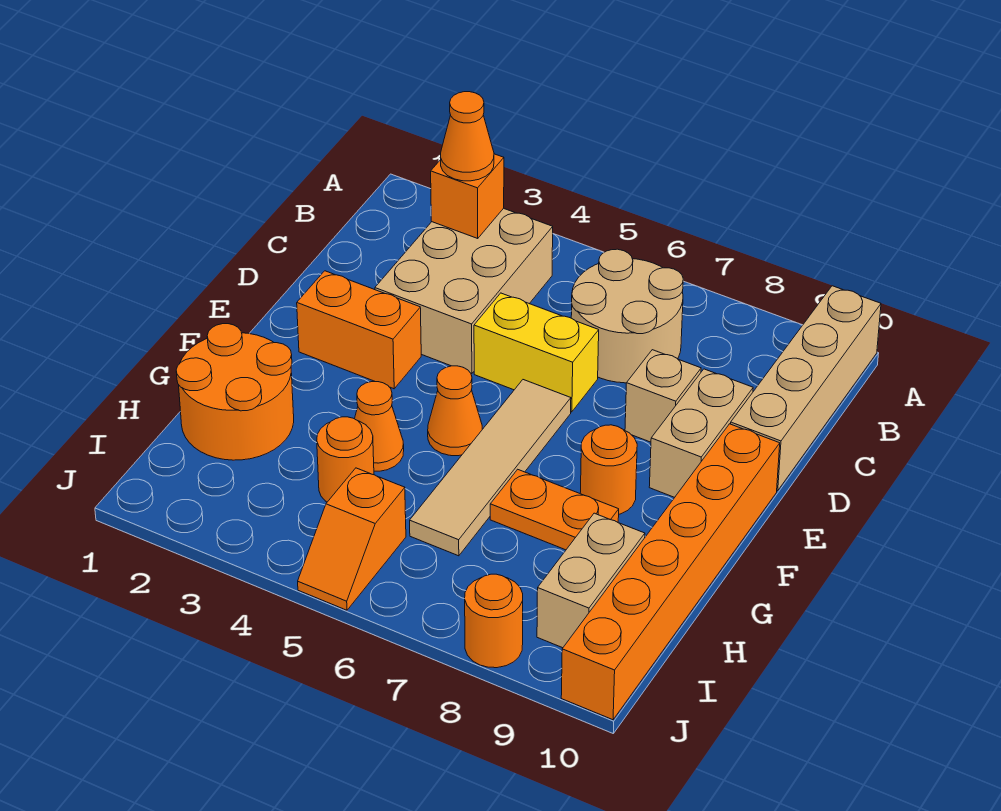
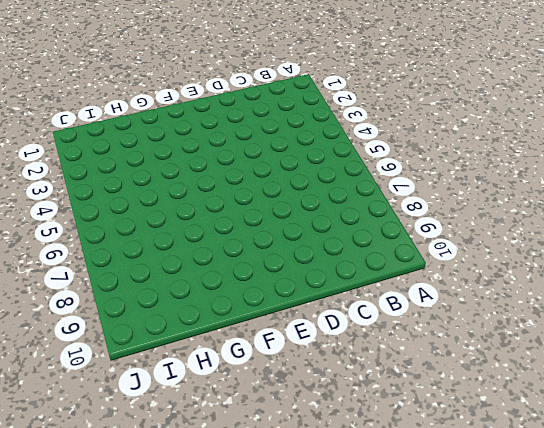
none -> tan 1x4 brick [731,286,881,491]
none -> tan 2x3 brick [375,208,553,374]
none -> tan 2x2 round brick [571,249,683,383]

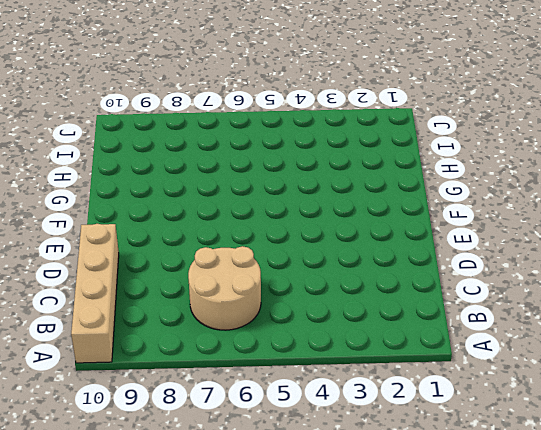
none -> tan 2x3 brick [375,208,553,374]
none -> yellow 1x2 brick [474,293,599,412]
none -> tan 1x1 brick [625,350,701,442]

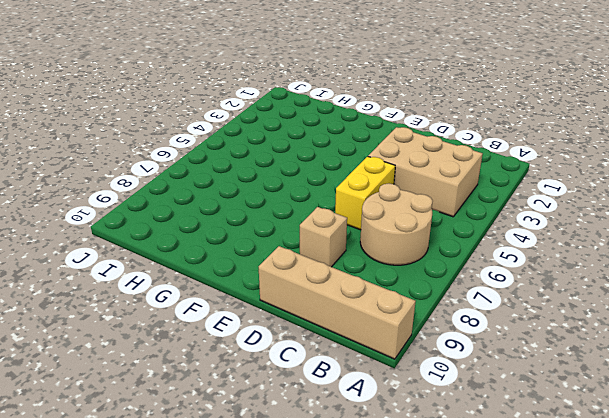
none -> tan 1x2 brick [649,369,753,497]
none -> orange 1x2 brick [297,271,421,389]
none -> tan 1x4 tile [410,380,571,556]

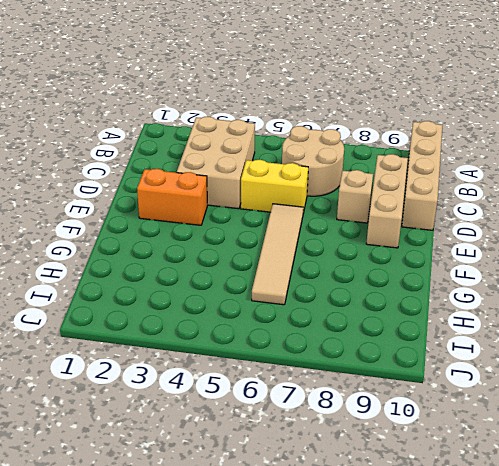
tan 1x3 brick [366,154,408,248] -> tan 1x2 brick [649,369,753,497]
none -> orange 1x6 brick [561,424,780,720]
none -> orange 1x1 cone [428,366,482,456]
none -> orange 1x1 round brick [580,425,637,514]

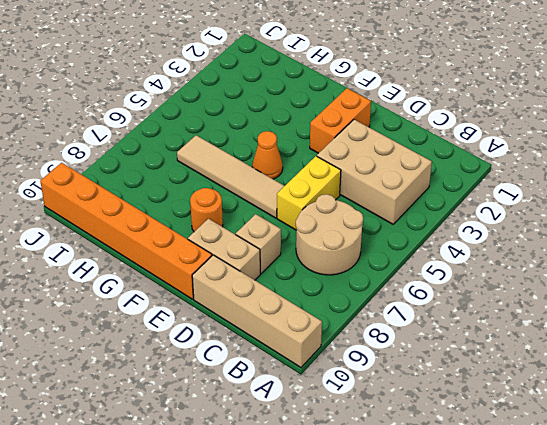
none -> orange 2x2 round brick [176,324,294,460]
none -> orange 1x1 cone [355,382,404,471]
none -> orange 1x2 plate [490,469,619,550]

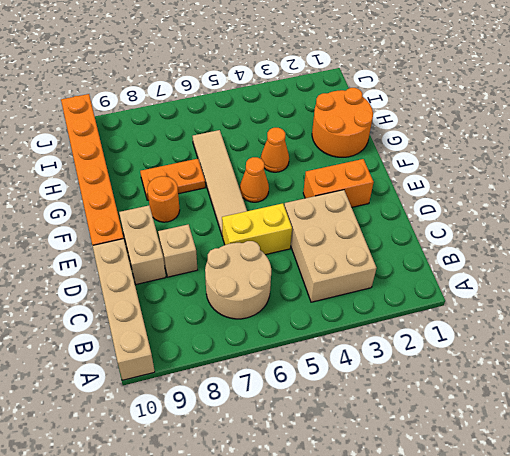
none -> orange 1x1 round brick [317,417,374,502]
none -> tan 1x2 brick [537,513,645,648]
none -> orange 1x2 slope [298,468,406,610]

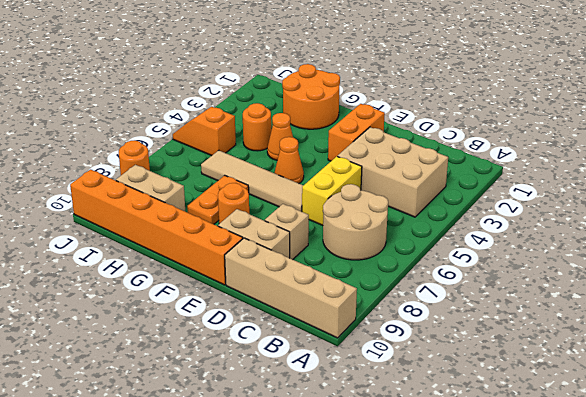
none -> orange 1x1 brick [431,154,504,239]
none -> orange 1x1 cone [440,92,494,181]

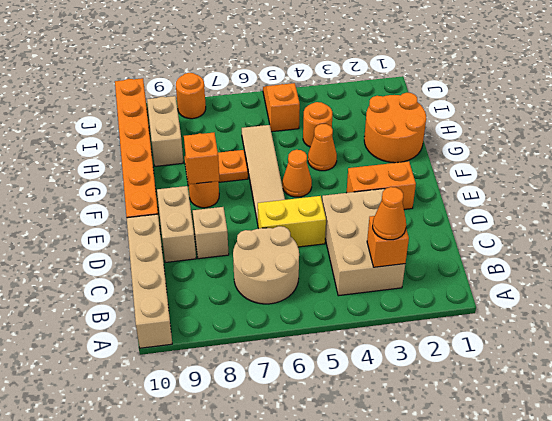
orange 1x1 brick [184,133,220,184] -> none

